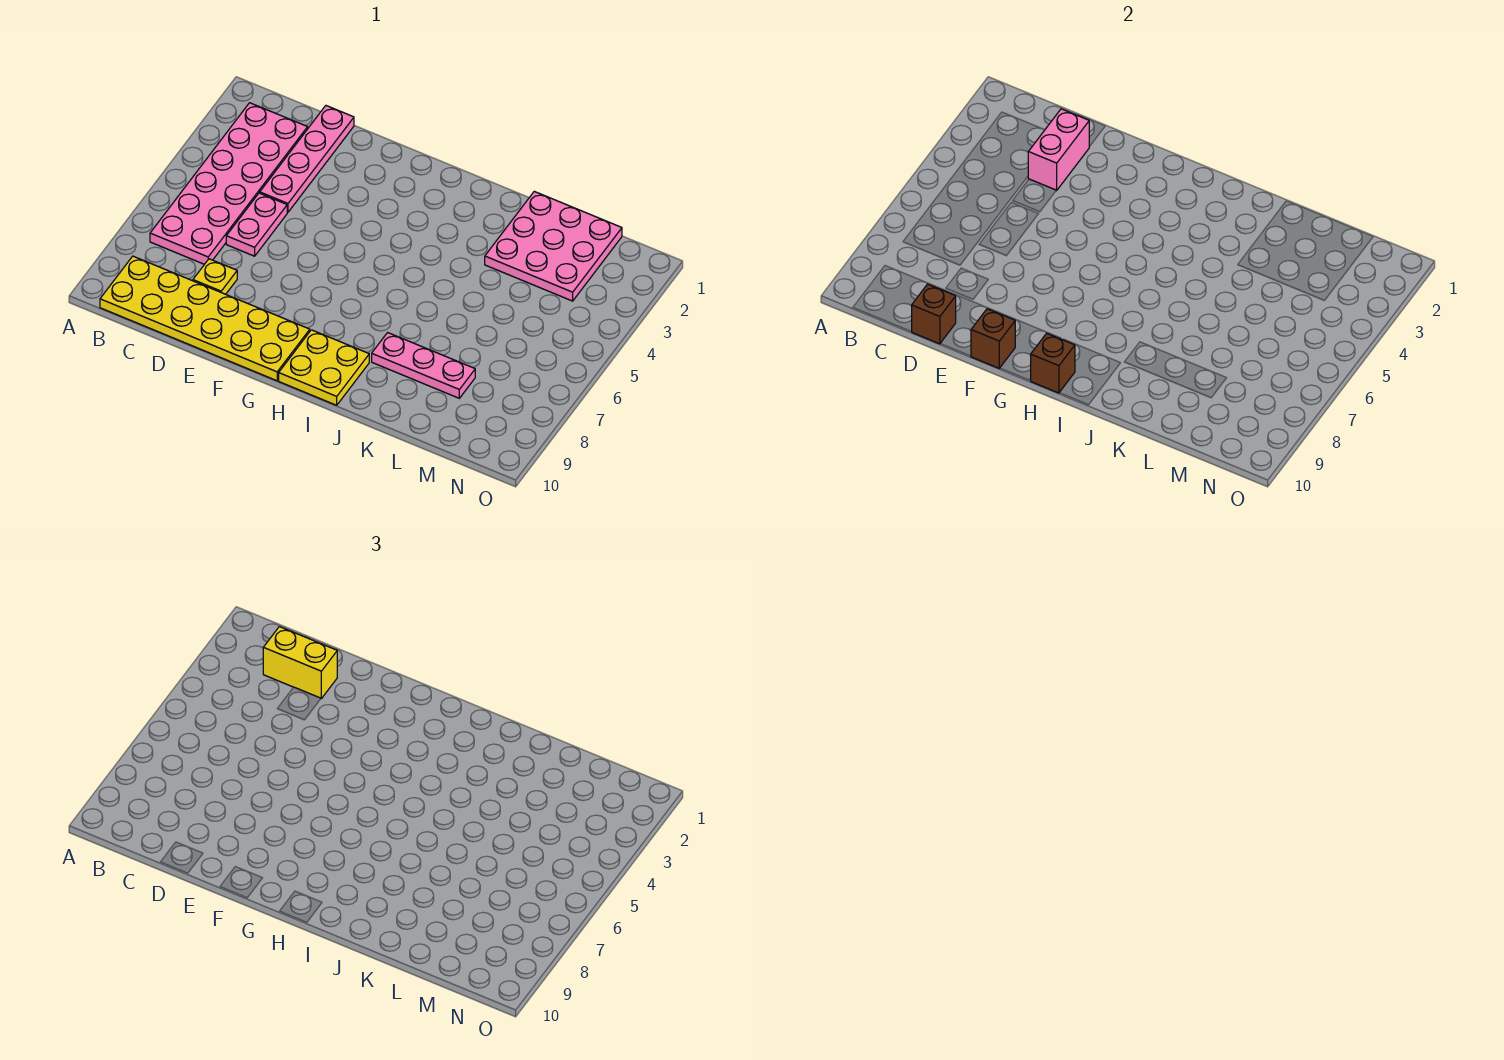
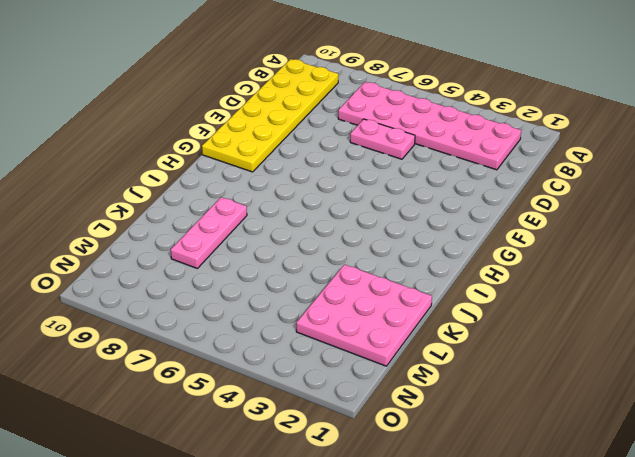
none -> pink 1x4 plate [260,106,354,212]
none -> yellow 1x1 plate [193,259,237,294]
none -> yellow 2x2 plate [279,330,369,405]

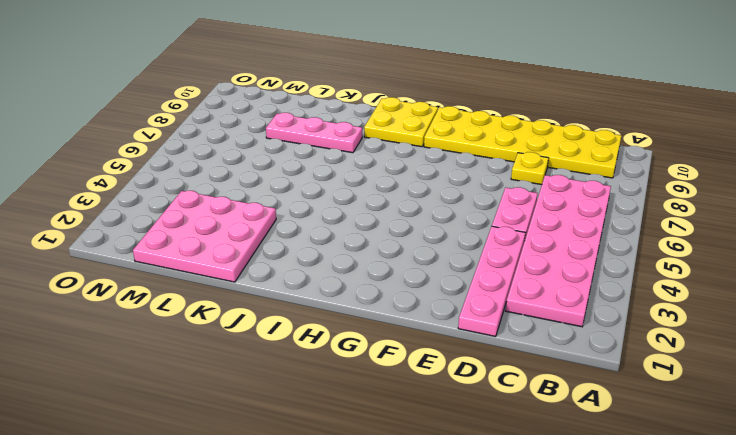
none -> pink 1x2 brick [1028,109,1089,191]
none -> brown 1x1 brick [912,284,956,344]
none -> brown 1x1 brick [971,309,1015,368]

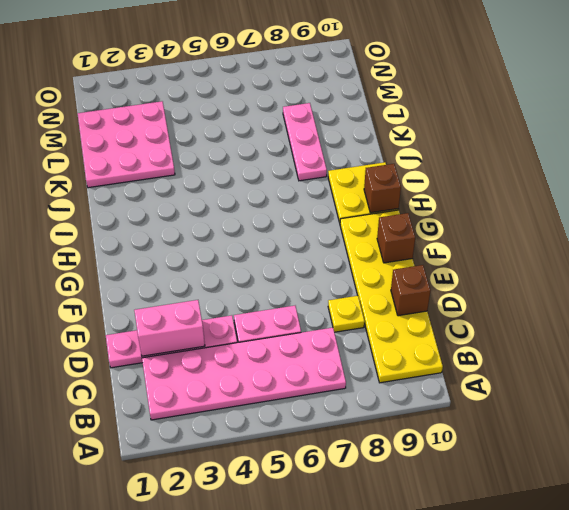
none -> yellow 1x2 brick [263,627,337,698]

